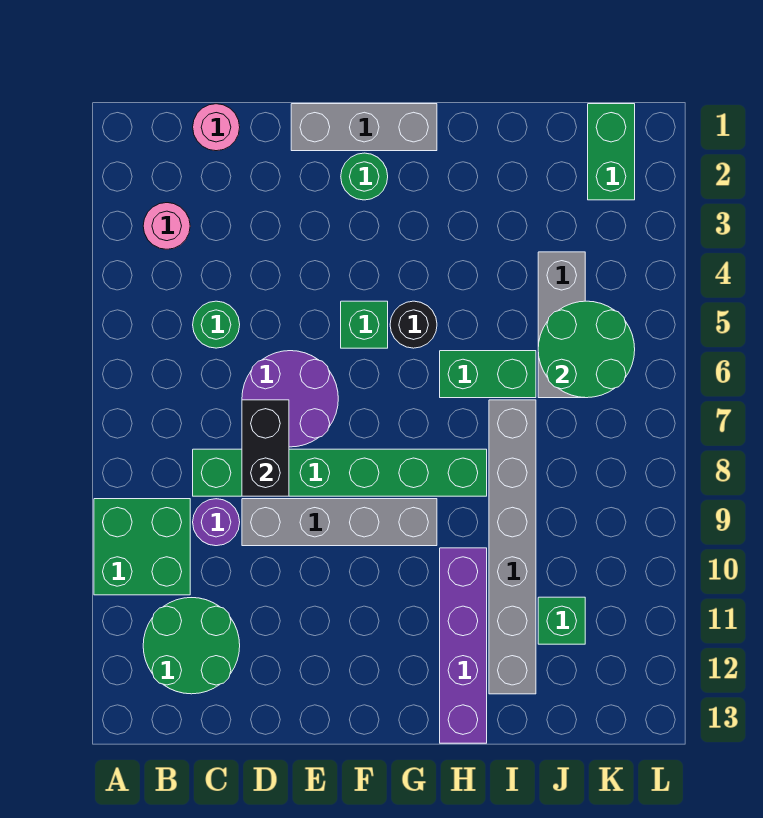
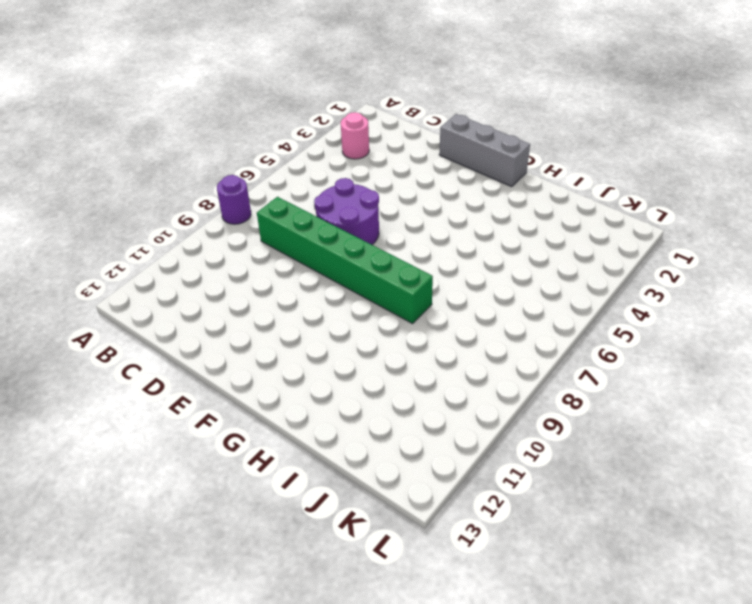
purple 1x1 round brick [217,175,251,224] -> purple 1x1 round brick moved to [193,499,240,546]
none -> green 2x2 brick [94,499,190,595]
none -> green 2x2 round brick [143,598,240,694]
none -> pink 1x1 round brick [193,104,240,151]

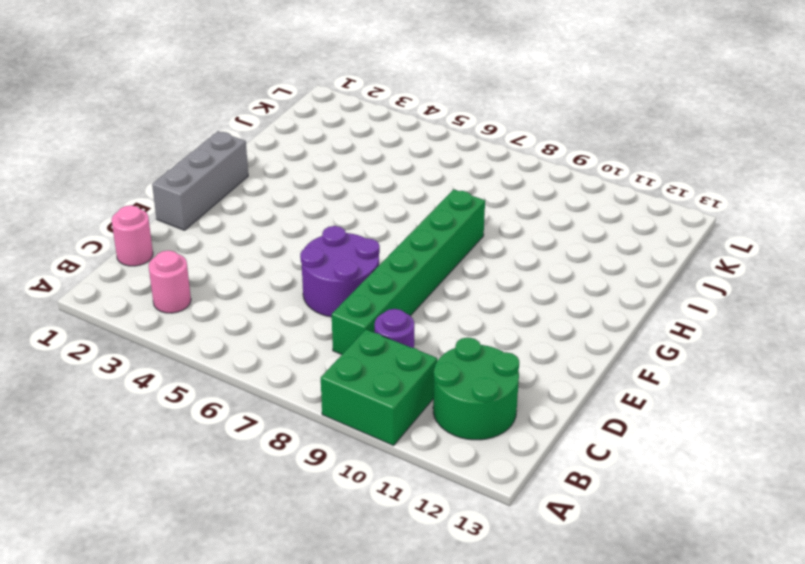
none -> green 1x1 round brick [193,301,240,348]
none -> grey 1x4 brick [242,499,437,546]
none -> green 1x1 round brick [341,153,388,200]

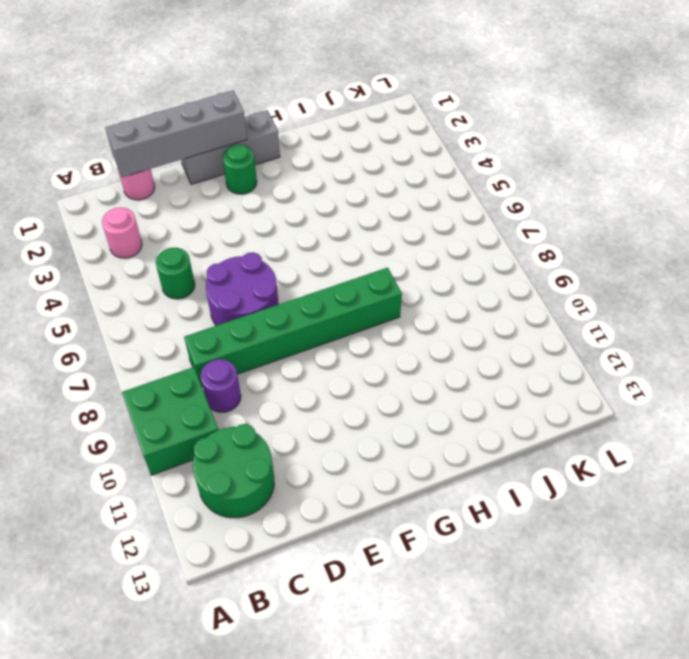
grey 1x4 brick [105,91,247,177] -> grey 1x4 brick moved to [242,499,437,546]
none -> green 1x1 brick [341,301,388,348]
none -> black 1x1 round brick [390,301,437,348]
none -> green 1x2 brick [440,351,536,398]

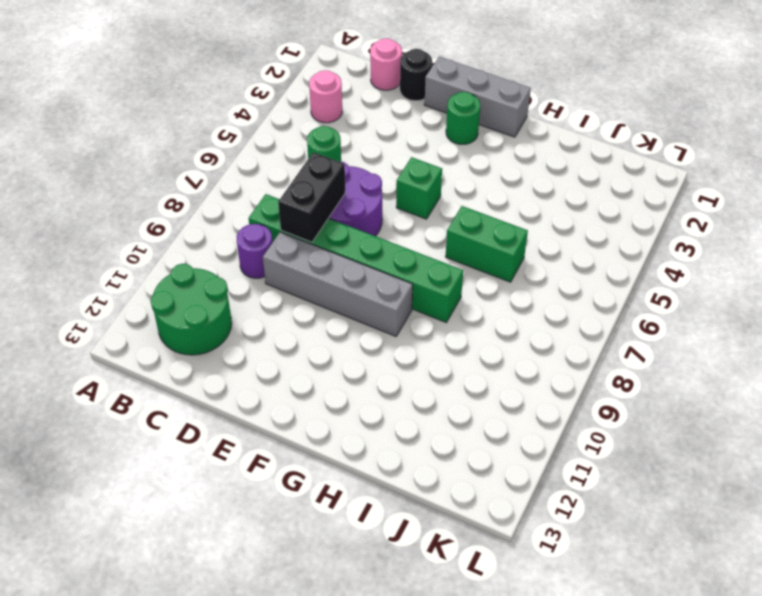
black 1x1 round brick [400,49,432,101] -> black 1x1 round brick moved to [390,301,437,348]
none -> green 2x2 brick [94,499,190,595]
none -> purple 1x4 brick [440,548,487,743]
none -> grey 1x6 brick [489,400,536,694]

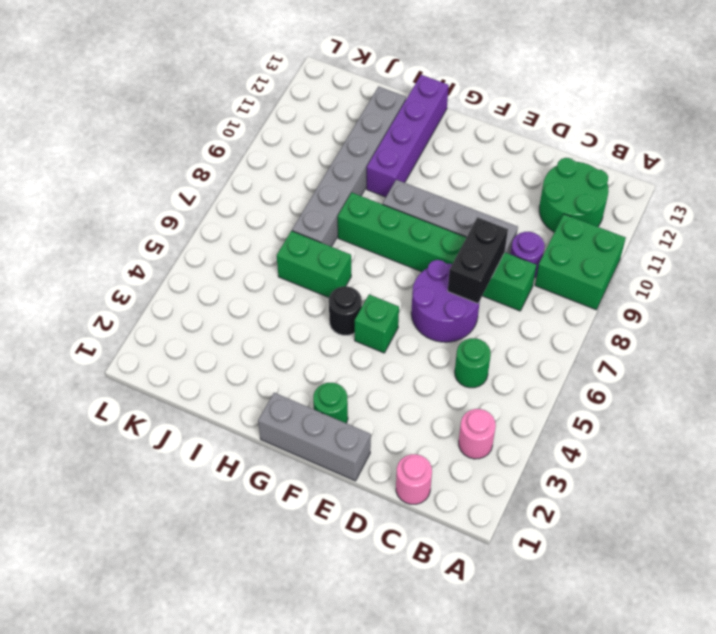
none -> grey 1x3 brick [538,252,585,398]
none -> green 1x1 brick [538,597,585,644]
none -> green 1x2 brick [588,104,635,200]

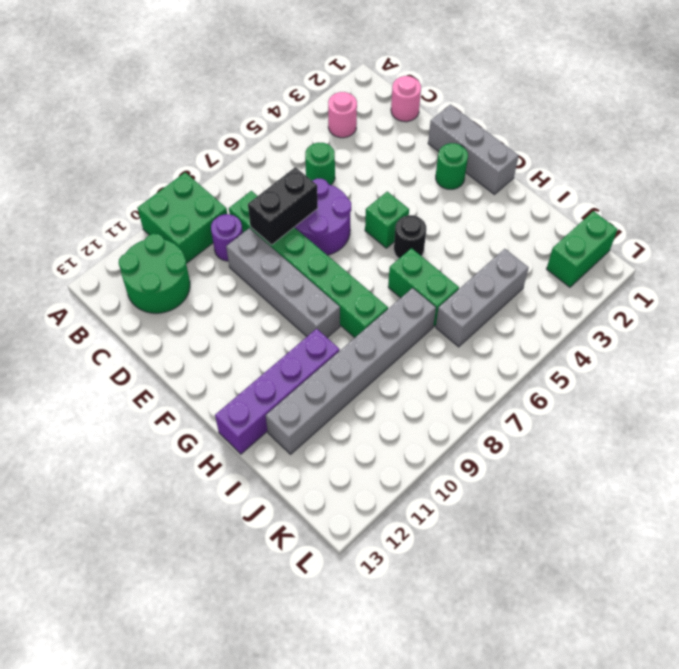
none -> green 1x1 brick [538,597,585,644]
none -> green 2x2 round brick [538,301,635,398]

